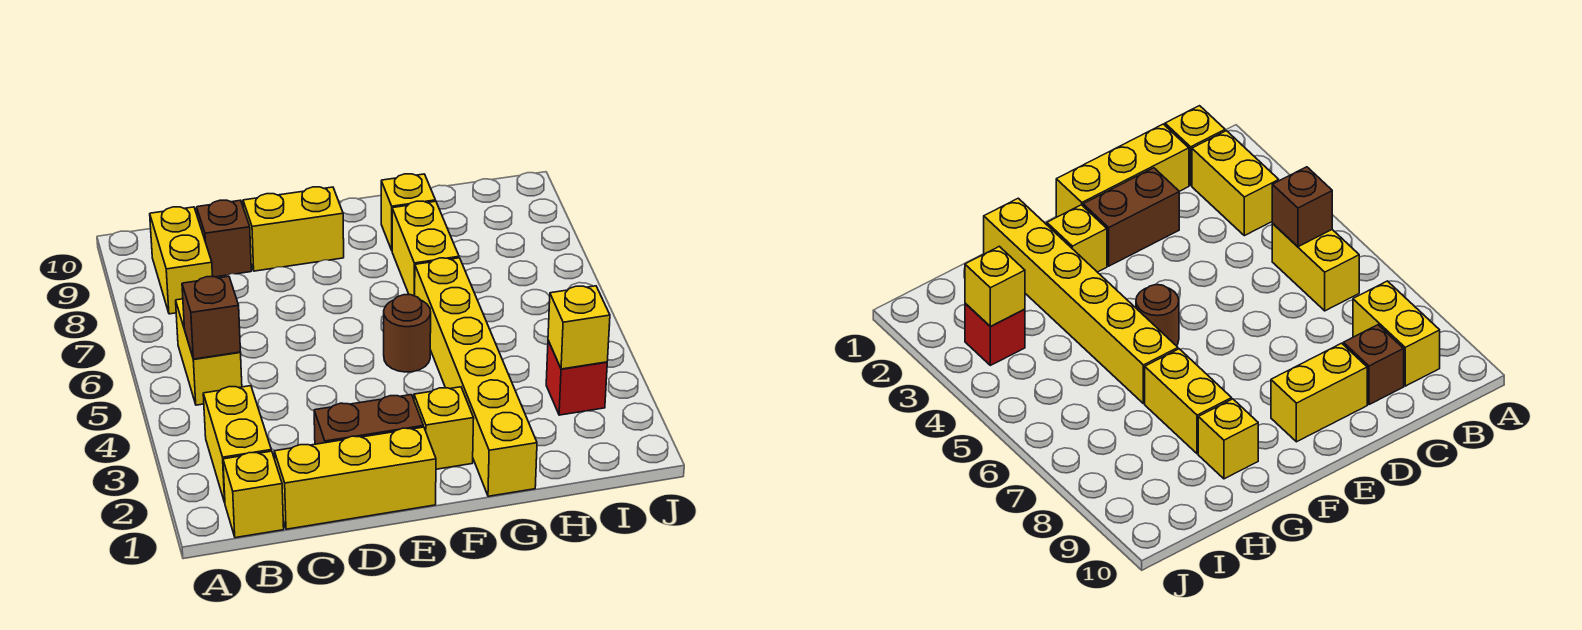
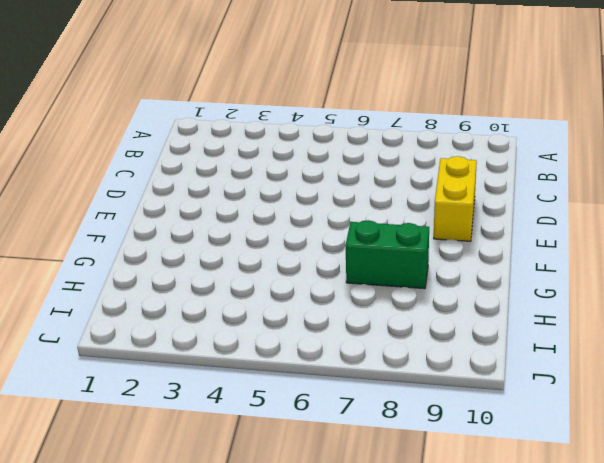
green 1x2 brick [345,220,429,289] -> yellow 1x2 brick [392,201,459,296]
none -> yellow 1x1 brick [223,451,284,538]
none -> yellow 1x2 brick [203,386,271,502]
none -> yellow 1x2 brick [176,299,242,405]

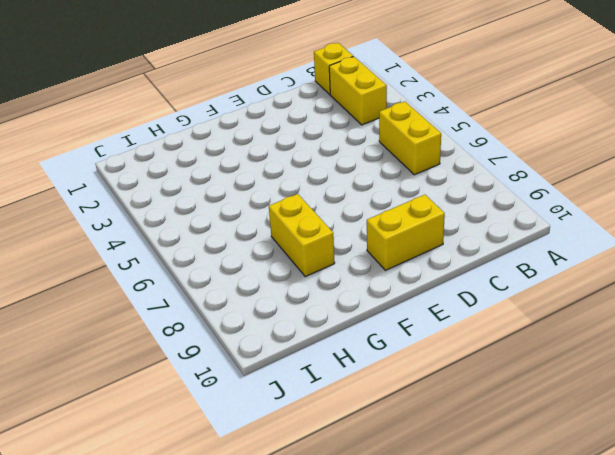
none -> yellow 1x2 brick [150,207,213,314]
none -> yellow 1x3 brick [274,427,436,529]
none -> brown 1x1 brick [197,200,251,277]

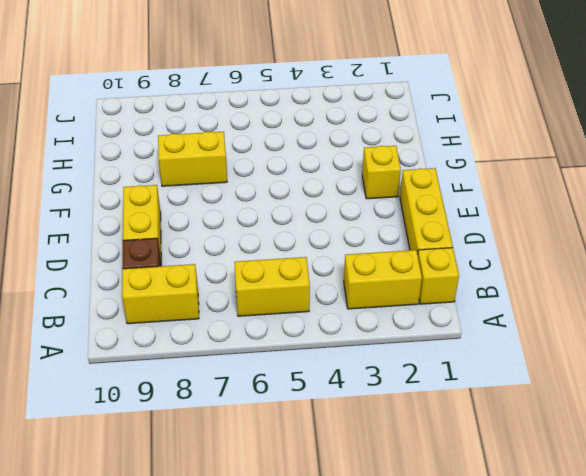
none -> brown 1x2 brick [314,395,423,444]
none -> brown 1x1 round brick [384,295,431,372]
none -> yellow 1x6 brick [415,258,537,496]

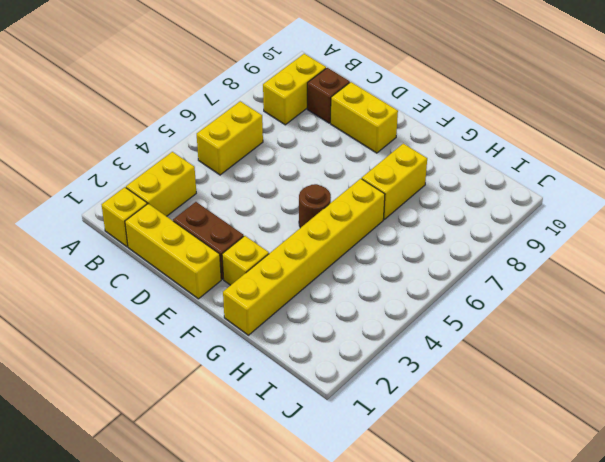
none -> yellow 1x1 brick [381,174,435,250]
none -> red 1x1 brick [546,341,607,415]
none -> brown 1x1 brick [182,276,240,359]

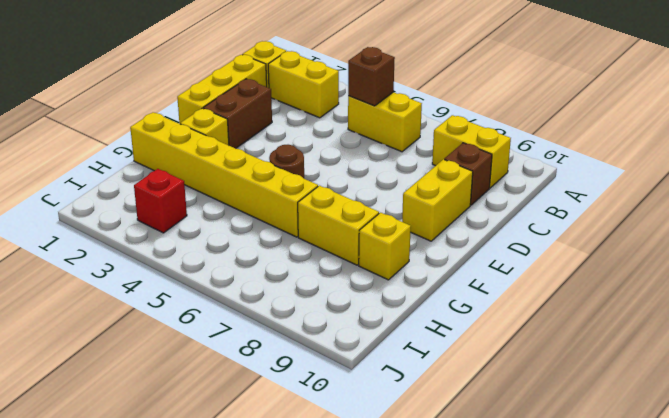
none -> yellow 1x1 brick [548,286,610,369]

